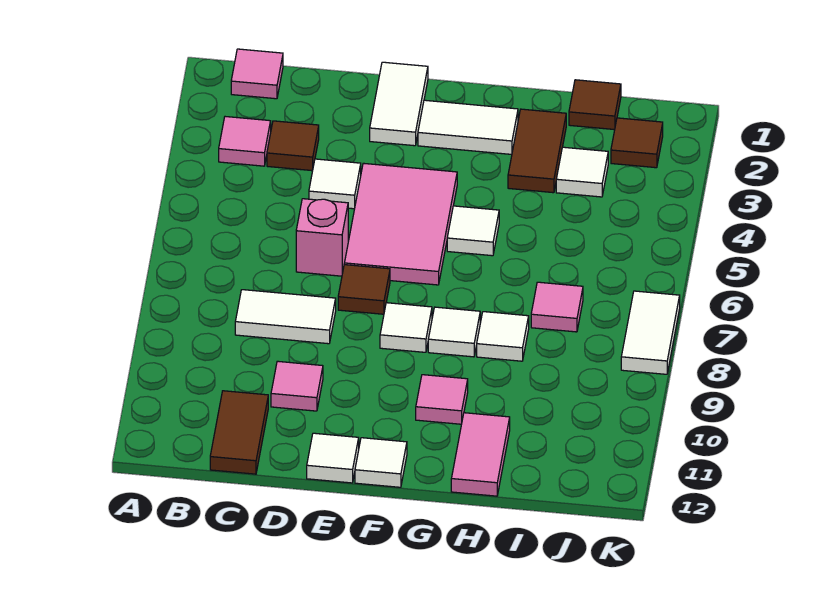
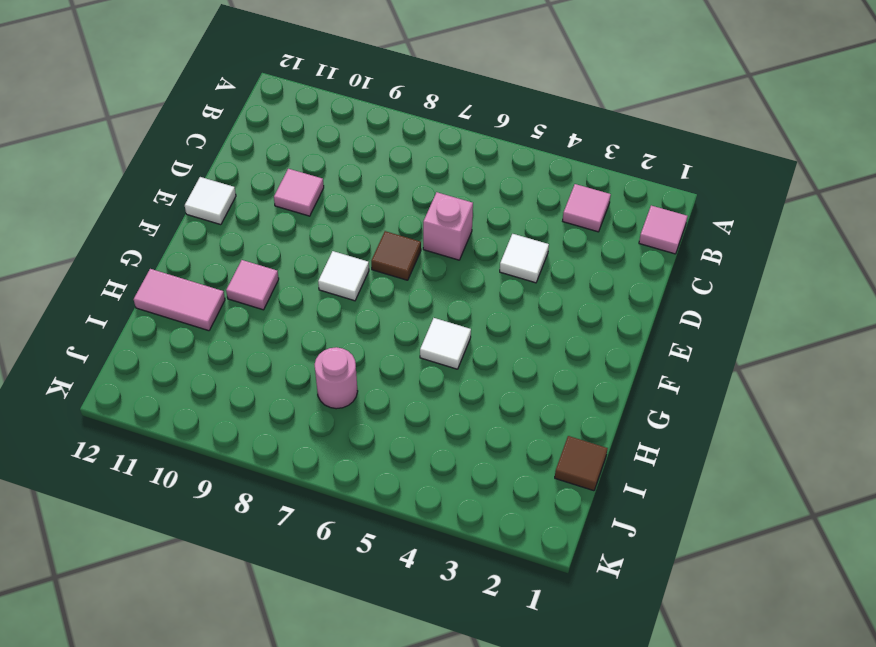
pink 1x1 round brick [315,347,358,409] -> pink 1x1 tile [531,282,583,332]
none -> brown 1x1 tile [267,121,319,171]
none -> white 1x2 tile [235,290,336,344]
none -> brown 1x2 tile [210,391,268,474]

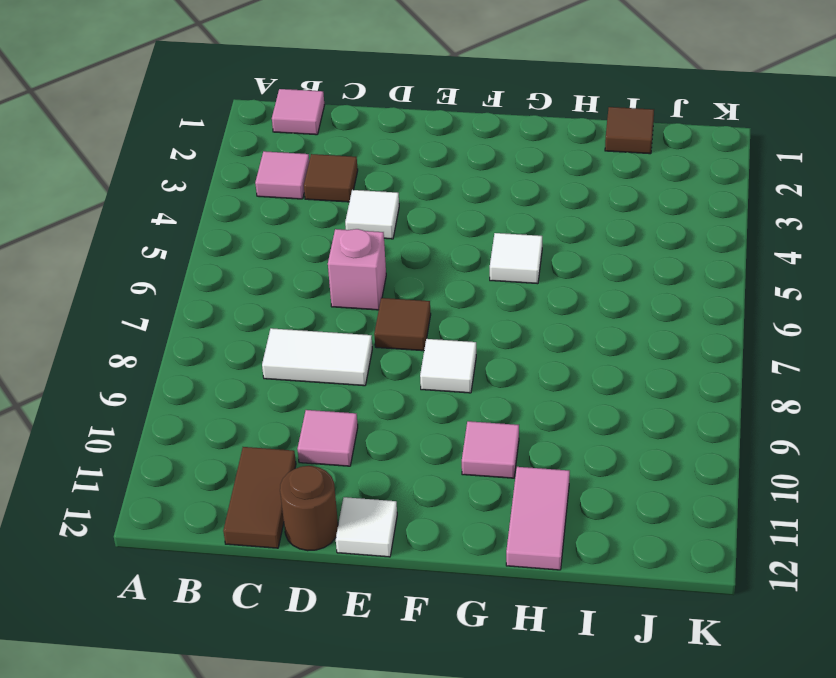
brown 1x1 round brick [280,466,338,551] -> none
none -> white 1x2 tile [370,62,428,146]
none -> pink 2x3 tile [344,163,457,285]
none -> white 1x2 tile [418,100,518,154]

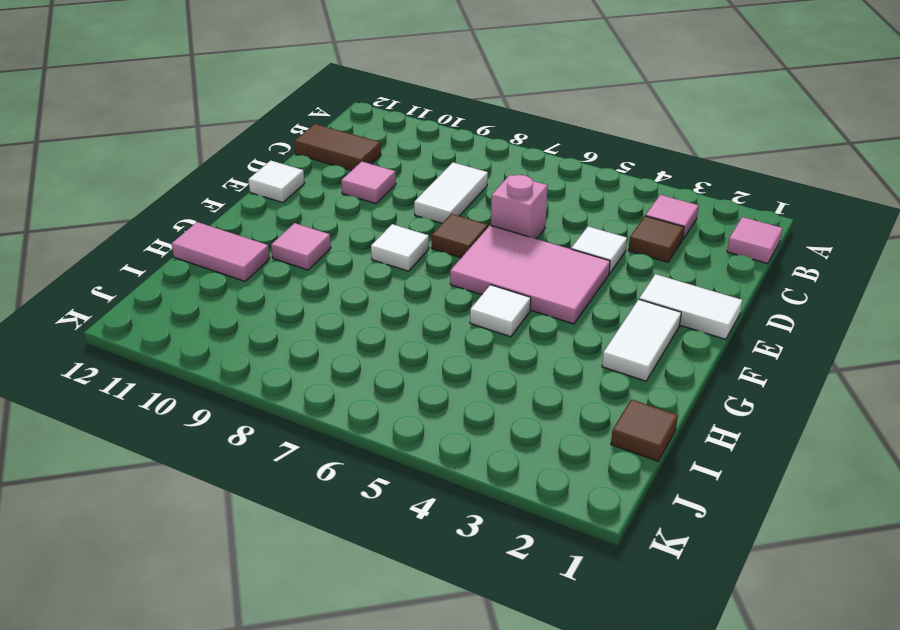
none -> white 1x1 tile [355,438,407,487]
none -> white 1x1 tile [428,307,480,357]
none -> brown 1x2 tile [508,109,566,193]

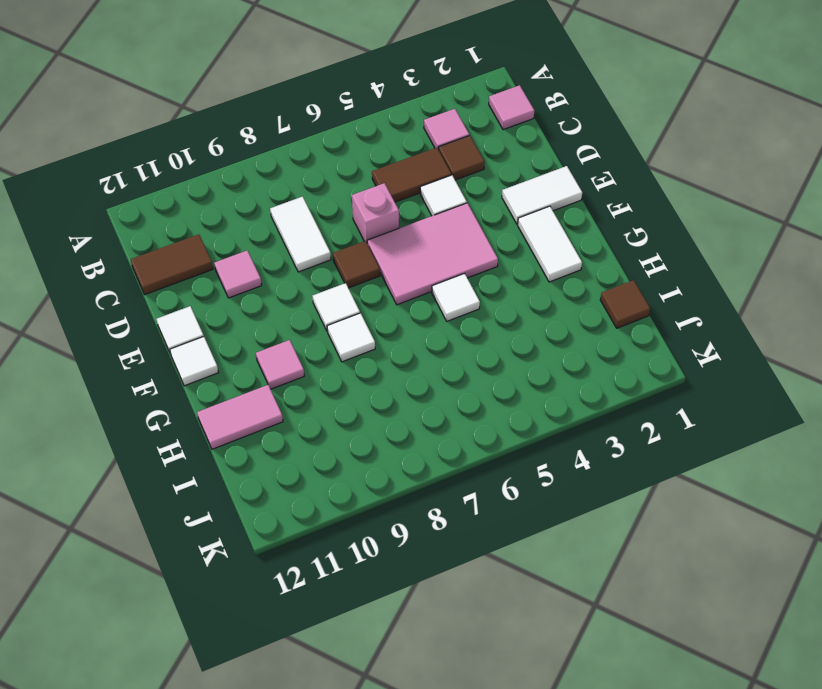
brown 1x2 tile [372,148,451,202] -> brown 1x2 tile moved to [508,109,566,193]
none -> white 1x1 tile [477,312,529,361]
none -> white 1x1 tile [556,147,608,197]
none -> pink 1x1 tile [531,282,583,332]

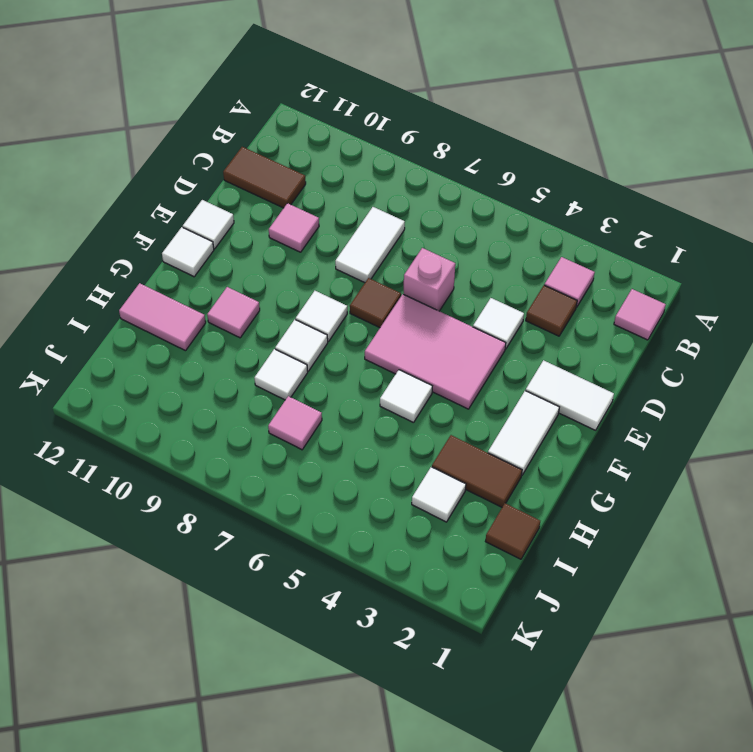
none -> brown 1x1 tile [611,118,663,168]
none -> white 1x2 tile [621,291,680,374]

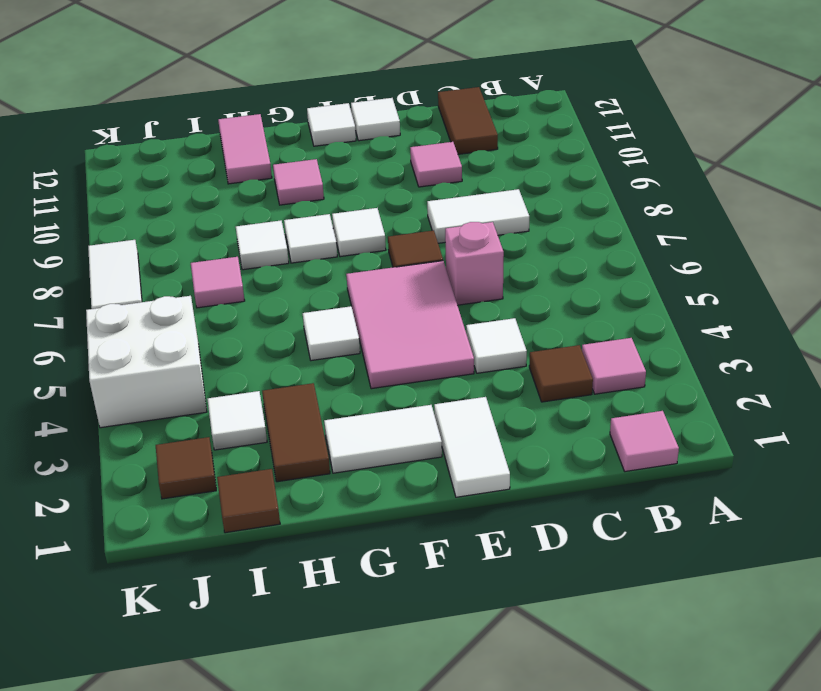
white 2x2 brick [86,296,207,428] -> none

